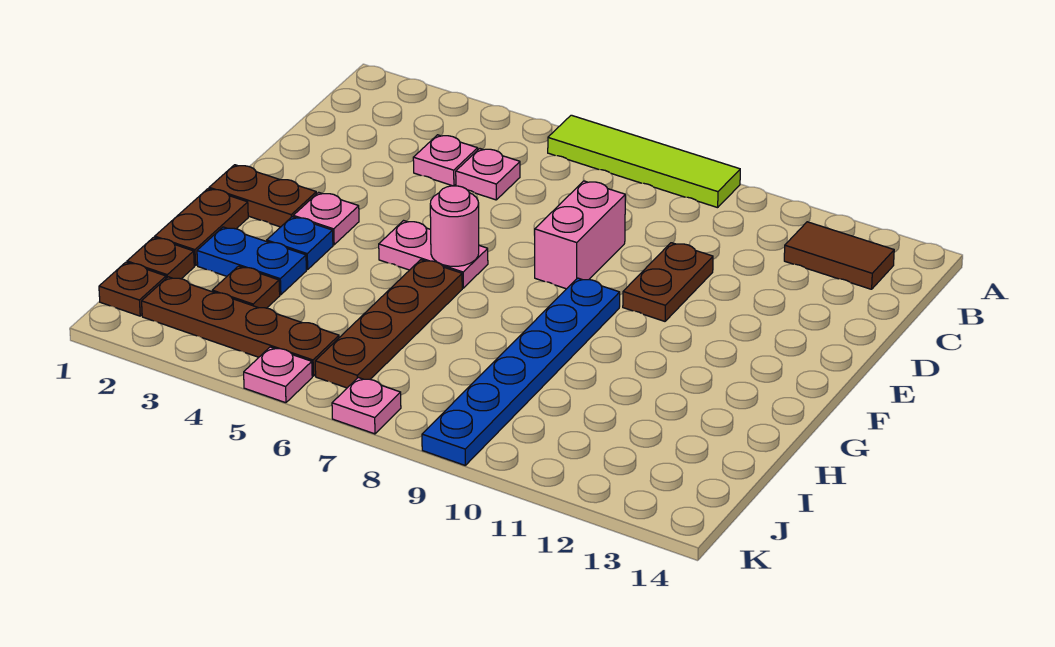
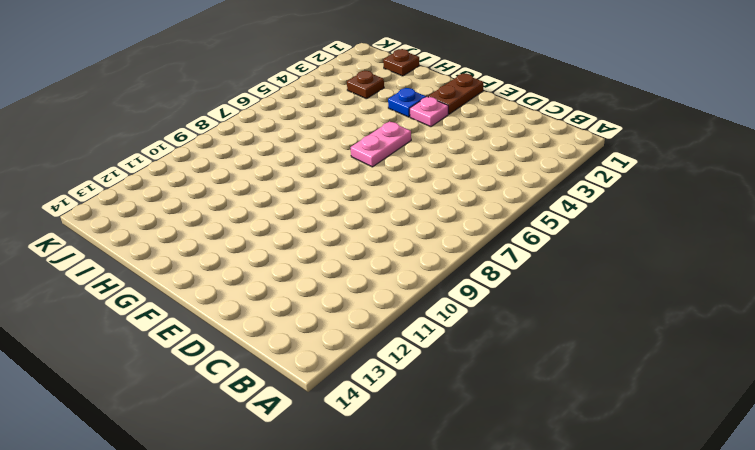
none -> lime 1x4 tile [548,115,740,208]
none -> brown 1x2 tile [784,222,894,289]
none -> pink 1x1 plate [413,135,478,186]

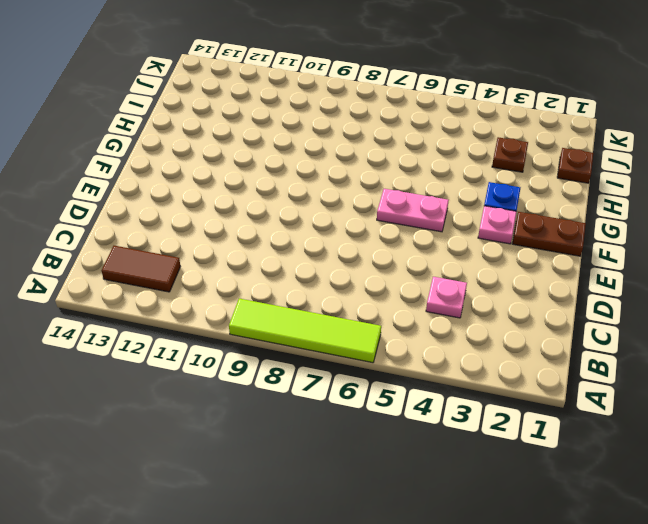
none -> pink 1x1 plate [456,149,520,200]
none -> pink 1x2 brick [535,181,625,289]
none -> brown 1x2 plate [623,243,713,321]

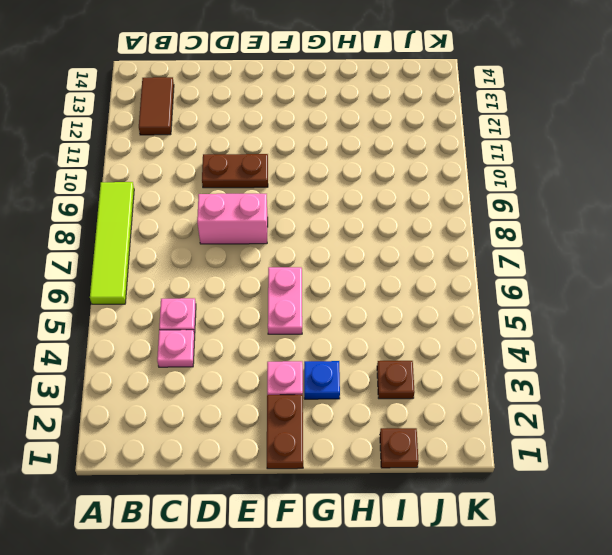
none -> blue 1x6 plate [422,278,620,465]
none -> brown 1x2 plate [155,189,248,266]
none -> brown 1x4 plate [315,260,462,388]

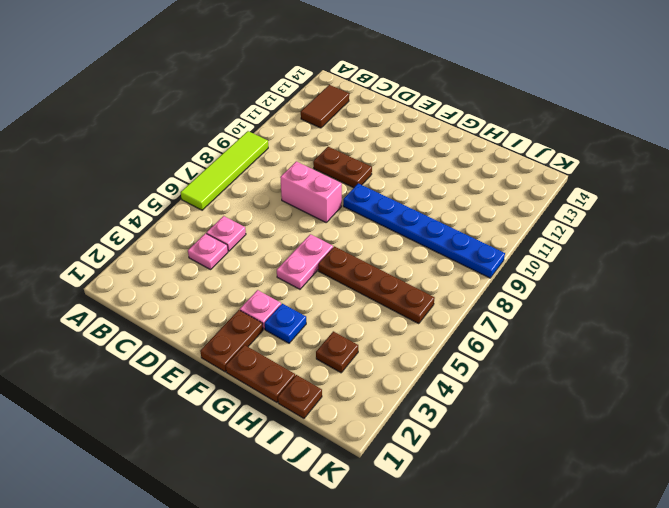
none -> blue 1x2 plate [197,227,306,295]
none -> brown 1x1 plate [99,262,166,316]
none -> brown 1x4 plate [142,277,339,376]

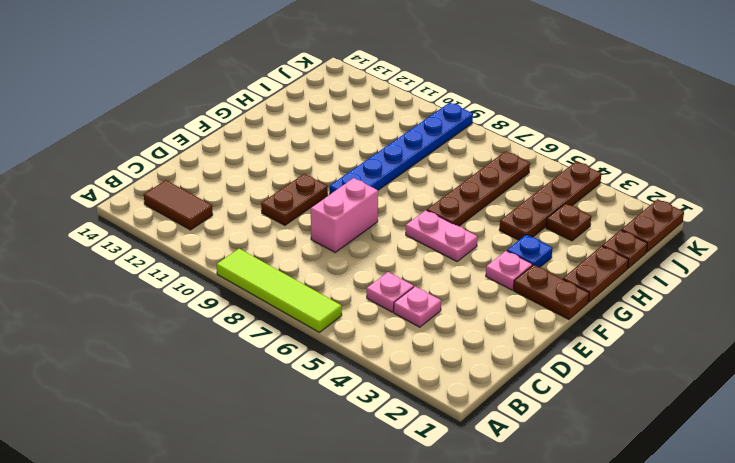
brown 1x4 plate [499,161,601,240] -> brown 1x4 plate turned to [142,277,339,376]
brown 1x2 plate [621,199,684,252] -> brown 1x1 plate [99,262,166,316]
none -> blue 1x2 plate [197,227,306,295]
none -> pink 1x1 plate [244,347,312,403]
none -> pink 1x1 plate [332,378,401,434]

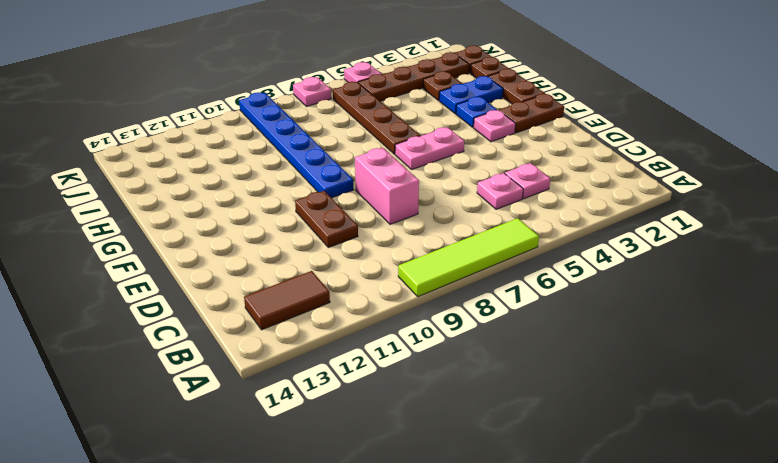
none -> pink 1x1 round brick [430,186,479,266]

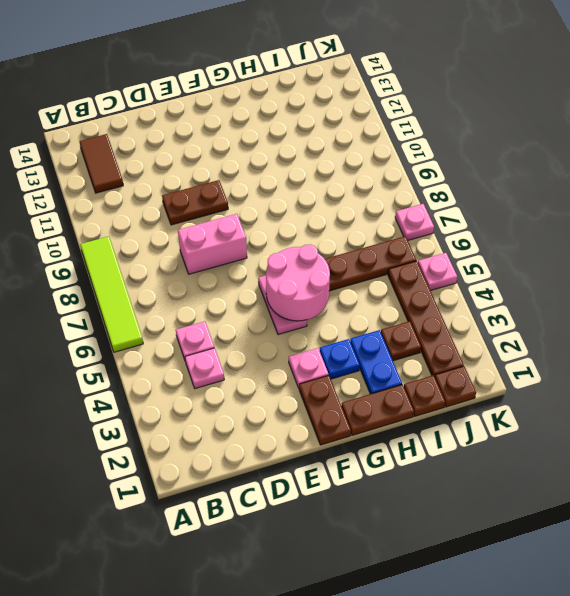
pink 2x2 round brick [266,245,330,321] -> pink 1x1 round brick [430,186,479,266]
none -> blue 1x6 plate [422,278,620,465]

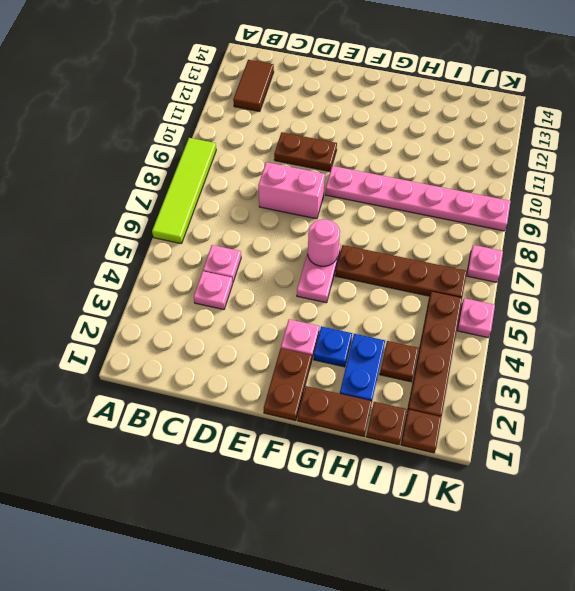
pink 1x6 plate [325,166,511,231] -> blue 1x6 plate [422,278,620,465]

